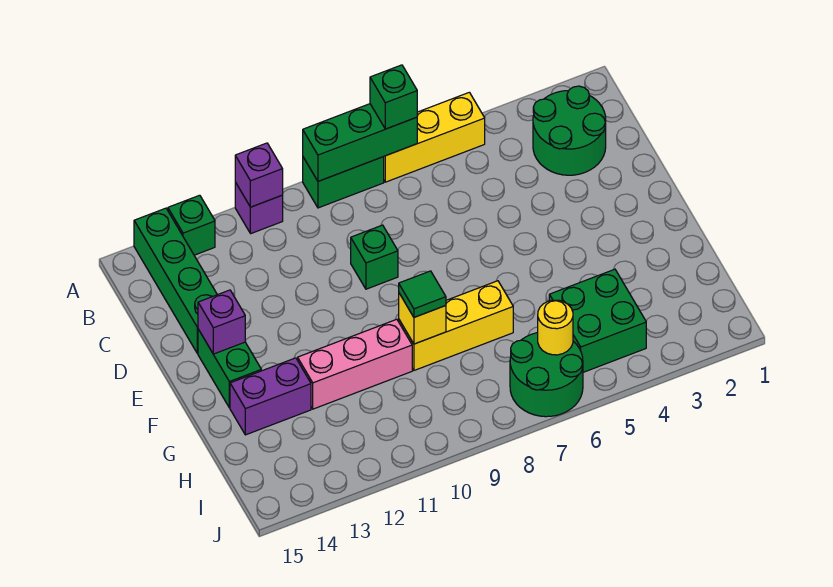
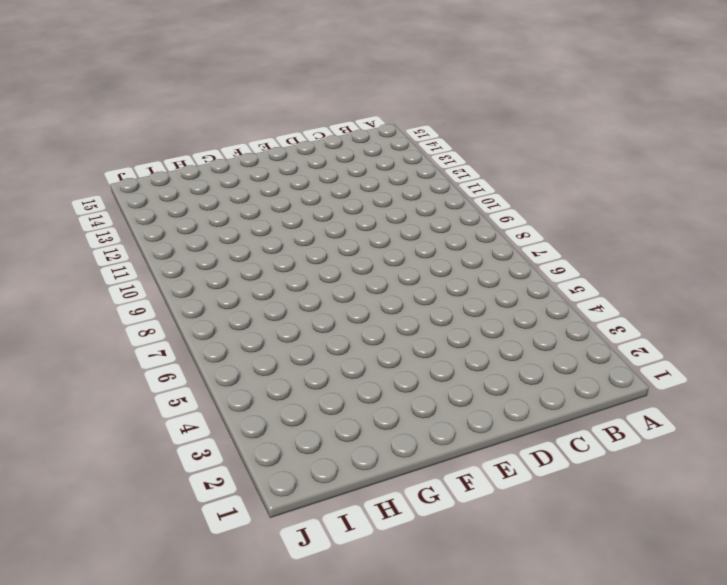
none -> yellow 1x3 brick [384,92,485,182]
none -> green 1x2 brick [303,157,384,208]
none -> purple 1x1 brick [235,182,283,234]

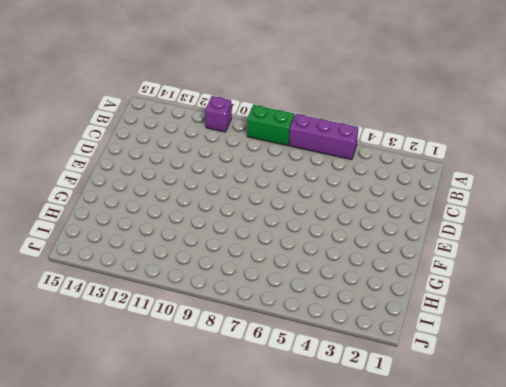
purple 1x3 brick [289,114,358,160] -> yellow 1x3 brick [384,92,485,182]
none -> green 1x1 brick [168,195,215,255]
none -> green 1x4 brick [134,208,217,354]
none -> green 2x2 round brick [533,86,606,175]

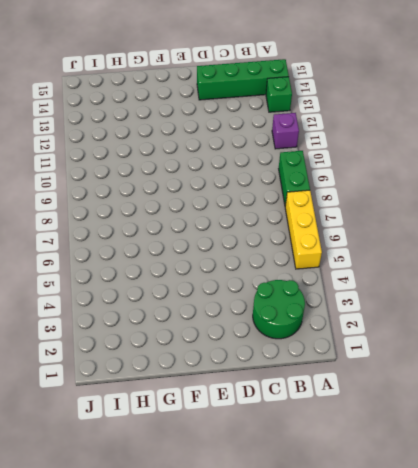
none -> green 1x1 brick [351,225,398,289]
none -> green 1x2 brick [198,329,261,408]
none -> yellow 1x3 brick [399,281,513,370]

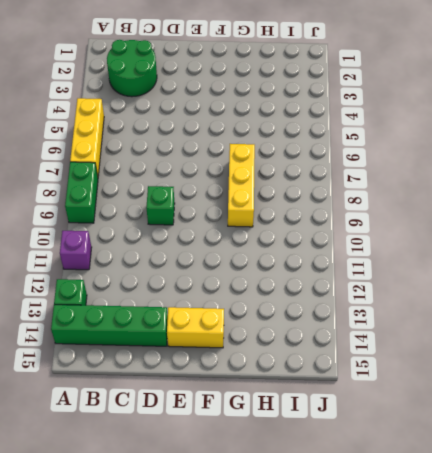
yellow 1x2 brick [167,307,224,348] -> green 1x2 brick [198,329,261,408]
none -> pink 1x3 brick [298,319,412,409]
none -> purple 1x2 brick [230,358,311,435]
none -> green 2x2 brick [549,269,646,372]

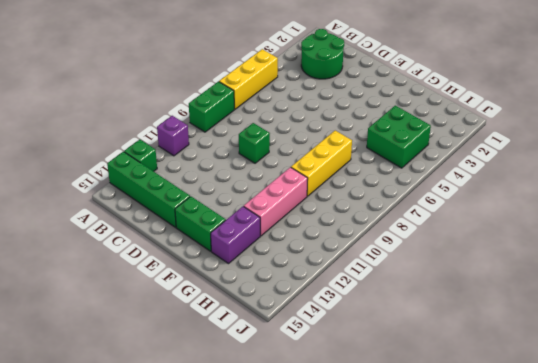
none -> green 2x2 round brick [510,333,583,417]
none -> green 1x3 brick [303,104,417,181]
none -> purple 1x1 brick [235,143,283,207]

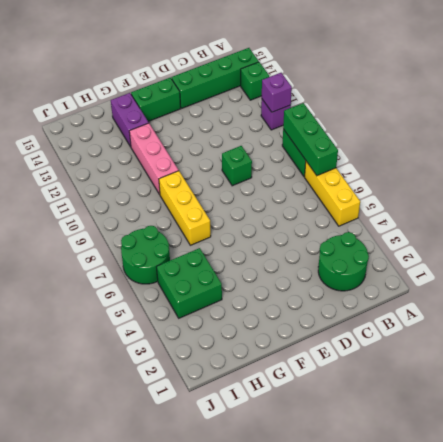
none -> purple 1x1 brick [198,290,245,354]
none -> yellow 1x1 brick [399,293,446,344]
none -> yellow 1x1 round brick [538,300,573,355]

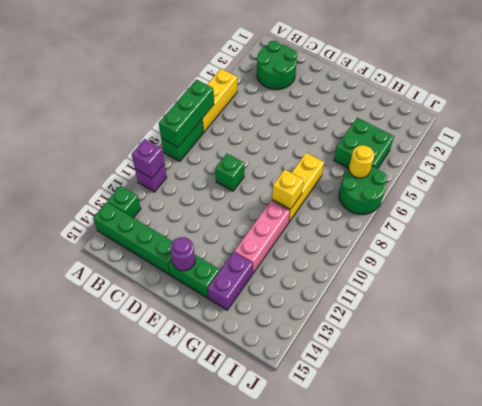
purple 1x1 round brick [170,237,195,271] -> purple 1x1 brick [198,290,245,354]
none -> green 1x1 brick [370,65,417,129]
none -> green 1x1 tile [399,271,446,317]

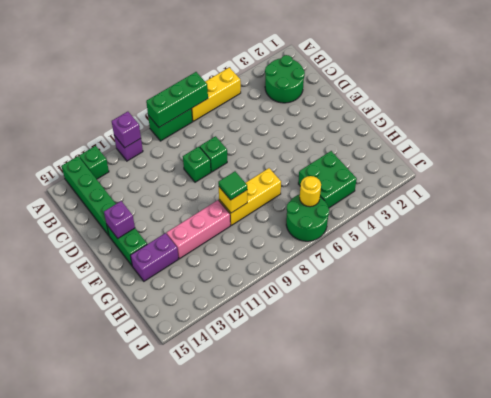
green 1x1 brick [200,136,227,172] -> green 1x1 brick moved to [370,65,417,129]

